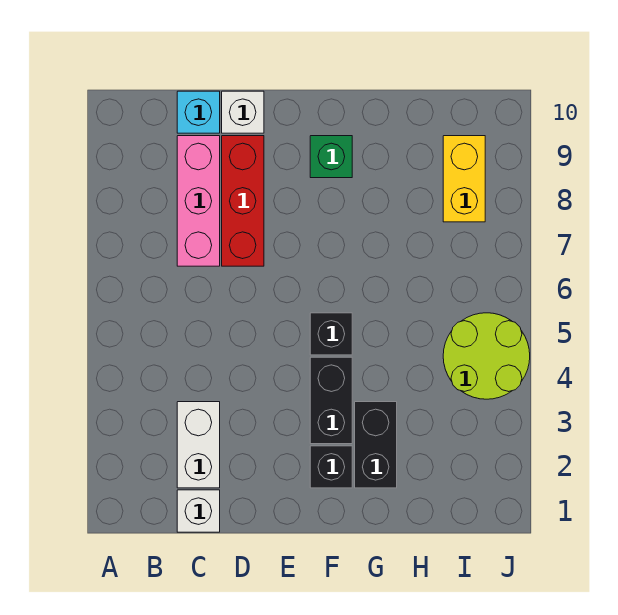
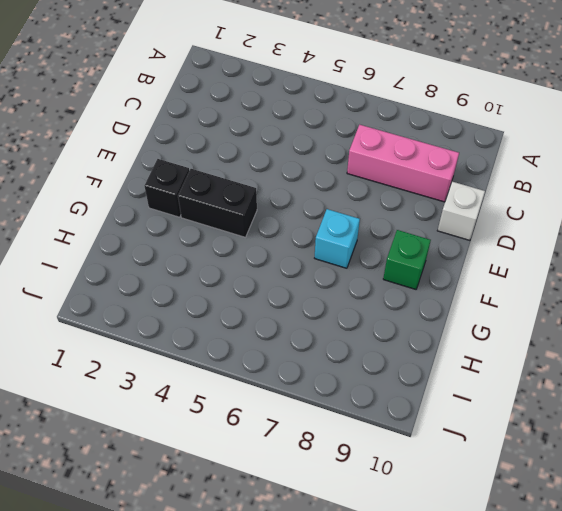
cyan 1x1 brick [315,209,360,268] -> cyan 1x1 brick moved to [177,91,220,133]
none -> white 1x1 brick [177,490,220,532]
none -> white 1x2 brick [177,402,220,488]
none -> red 1x3 brick [222,136,264,266]

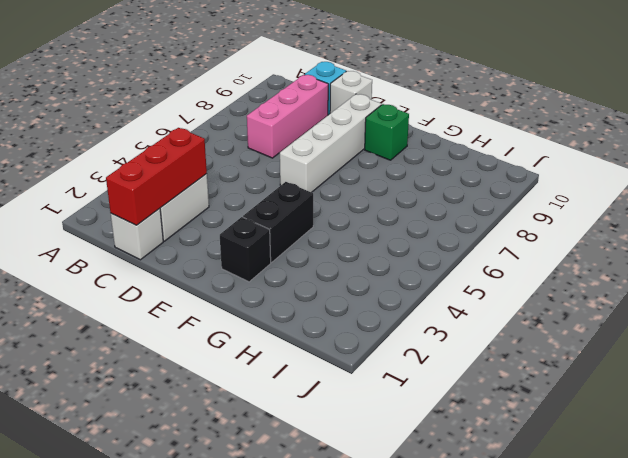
red 1x3 brick [106,128,207,225] -> red 1x3 brick moved to [222,136,264,266]
white 1x4 brick [280,94,381,193] -> none
none -> black 1x1 brick [310,313,352,355]
none -> black 1x2 brick [355,402,397,488]
none -> lime 2x2 round brick [443,313,530,399]

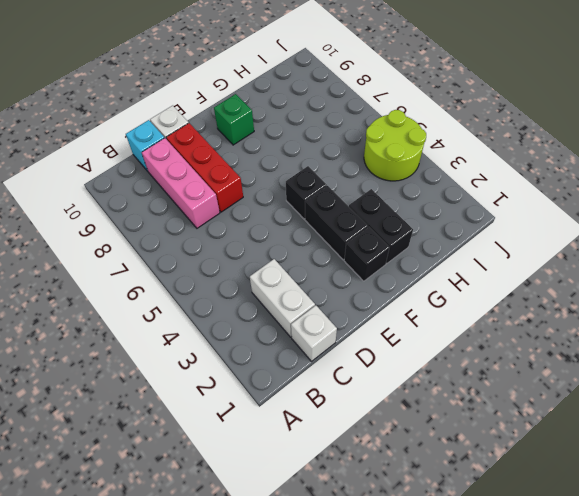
none -> yellow 1x2 brick [443,136,485,222]

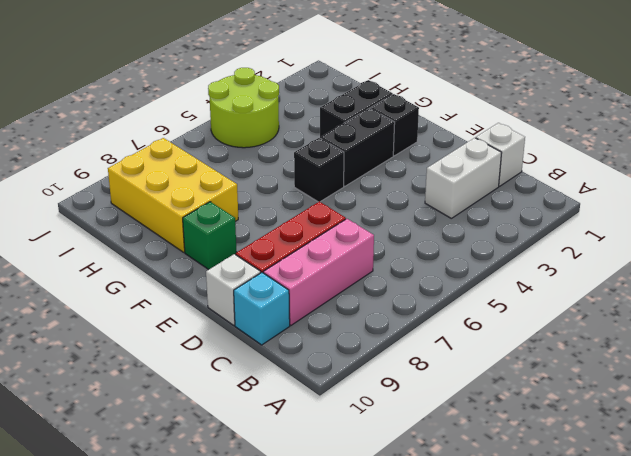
yellow 2x3 brick [108,138,238,252] -> yellow 1x2 brick [443,136,485,222]

